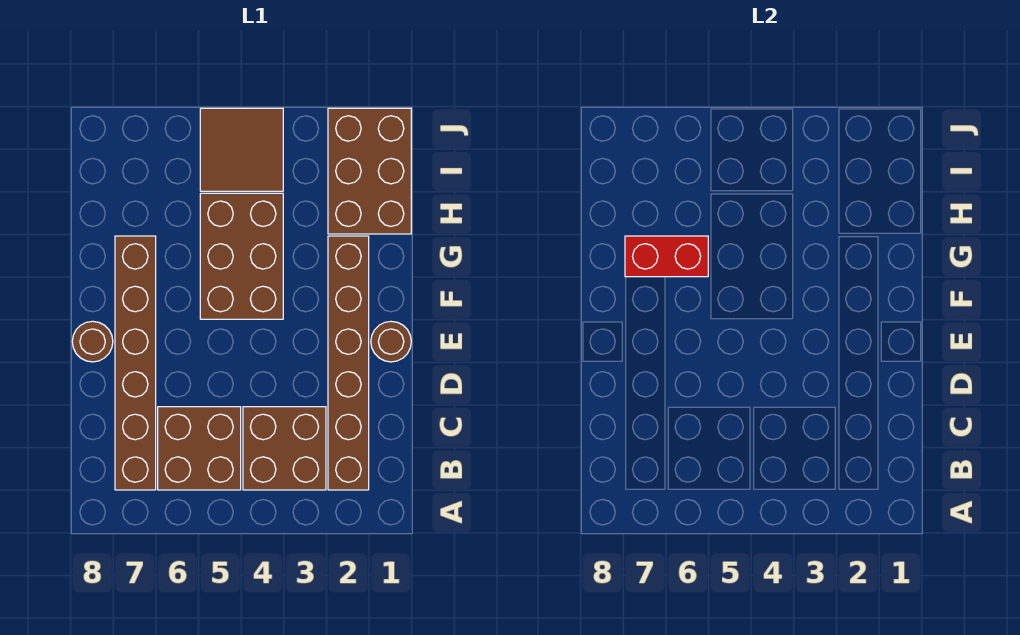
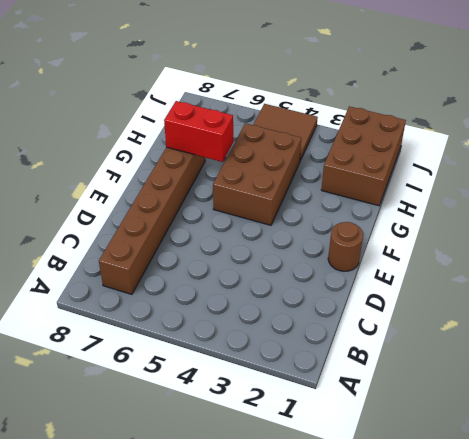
none -> brown 1x6 brick [328,236,369,490]
none -> brown 2x2 brick [243,407,326,490]

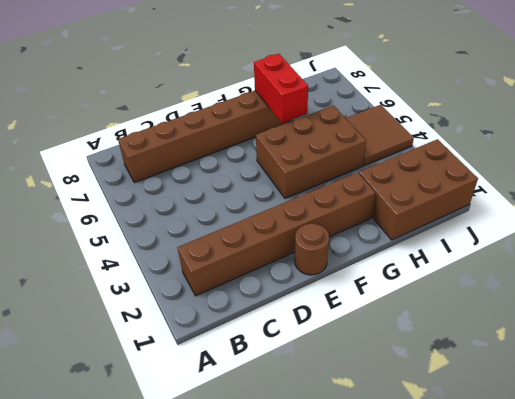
none -> brown 2x2 brick [243,407,326,490]
none -> brown 2x2 brick [158,407,241,490]

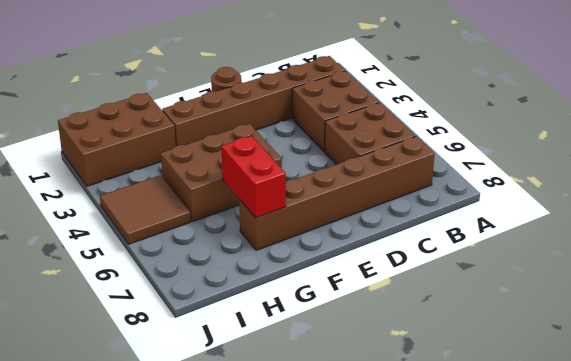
none -> brown 1x1 round brick [72,321,113,362]

